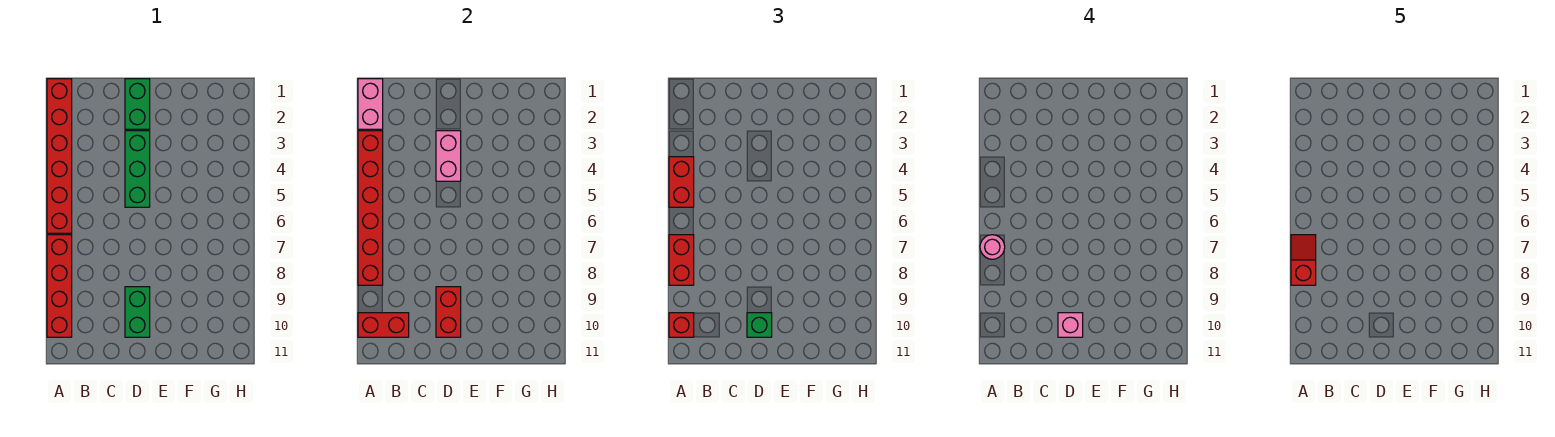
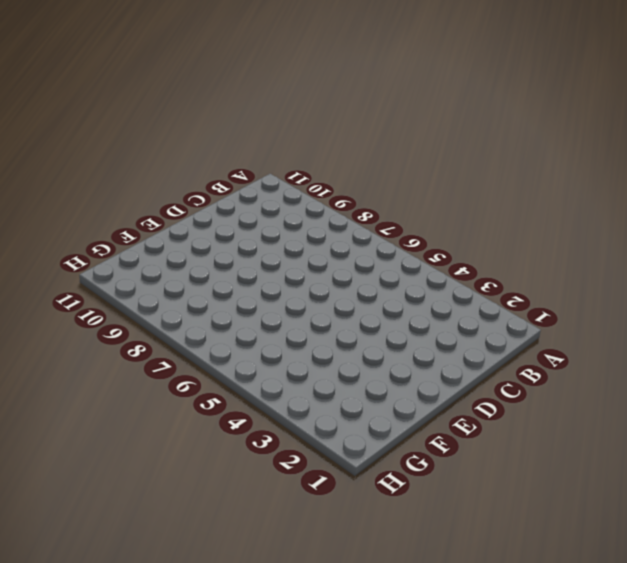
none -> red 1x6 brick [47,79,72,233]
none -> red 1x4 brick [47,235,72,337]
none -> green 1x2 brick [125,79,150,129]

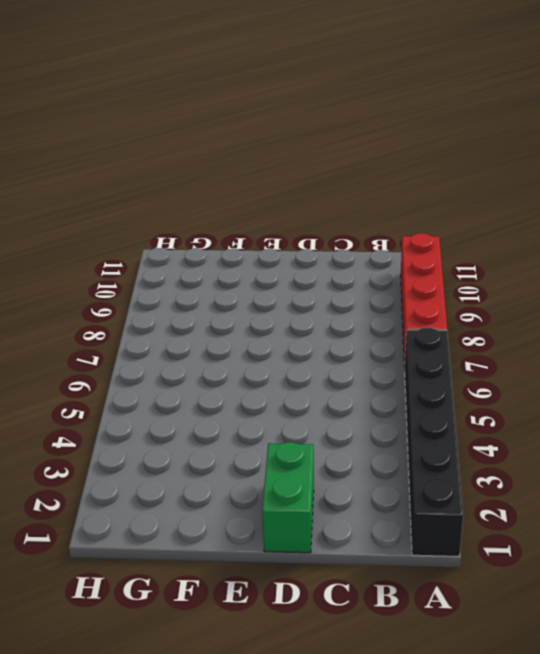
black 1x6 brick [404,328,463,556] -> red 1x6 brick [47,79,72,233]
none -> green 1x3 brick [125,131,150,207]
none -> green 1x2 brick [125,287,150,337]
none -> pink 1x2 brick [358,79,383,129]

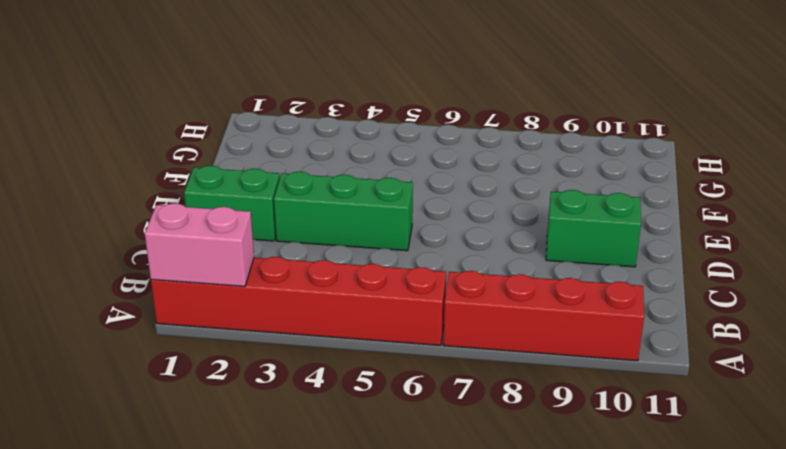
none -> red 1x6 brick [358,131,383,285]
none -> red 1x2 brick [358,313,409,337]
none -> pink 1x2 brick [436,131,461,181]

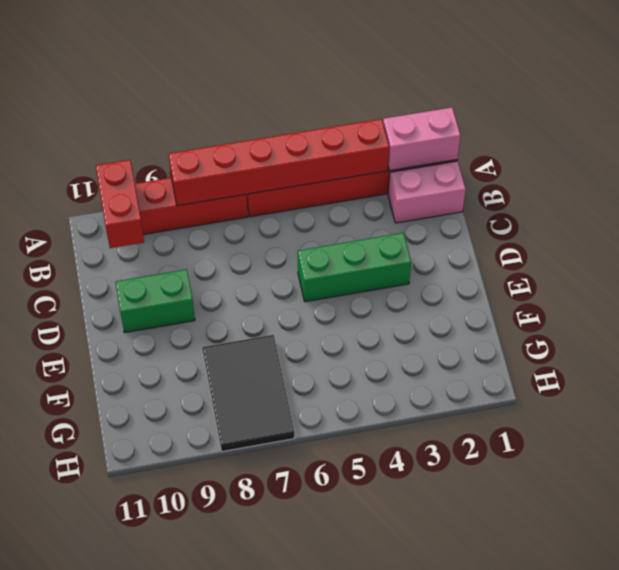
pink 1x2 brick [388,161,466,223] -> pink 1x2 brick moved to [436,131,461,181]
black 2x3 tile [202,335,294,451] -> none
none -> green 1x2 brick [125,79,150,129]
none -> red 1x2 brick [436,287,461,337]
none -> red 1x2 brick [669,157,694,207]

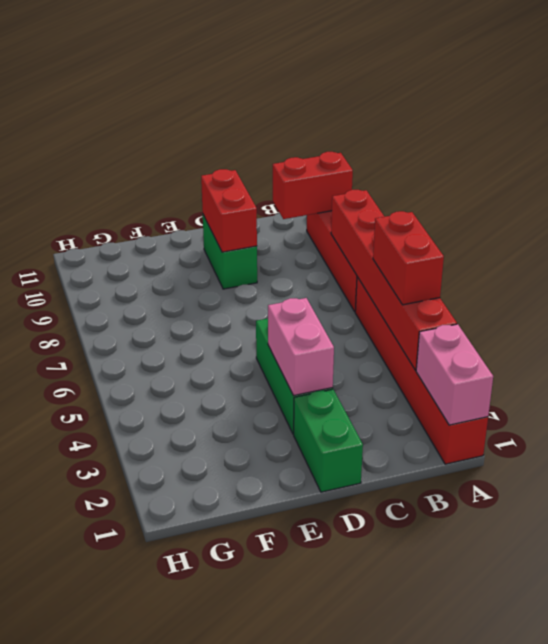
none -> red 1x2 brick [669,235,694,285]
none -> red 1x1 brick [669,313,694,337]
none -> green 1x1 brick [747,313,772,337]

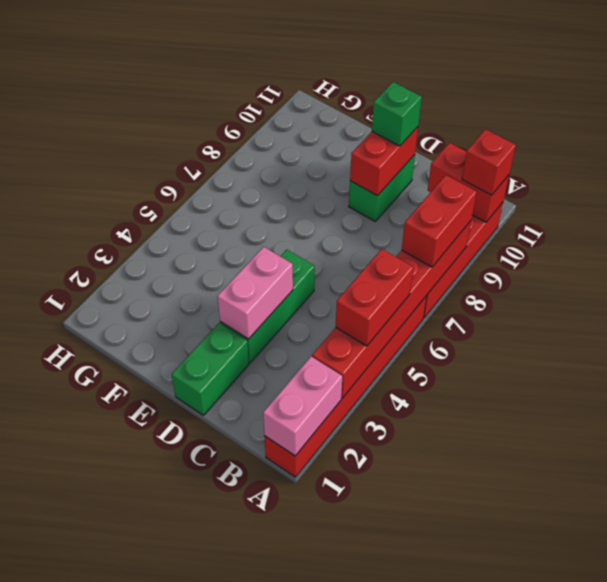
none -> pink 1x1 round brick [980,235,1005,259]
none -> pink 1x1 brick [1058,313,1083,337]
none -> red 1x2 slope [1291,235,1316,285]

